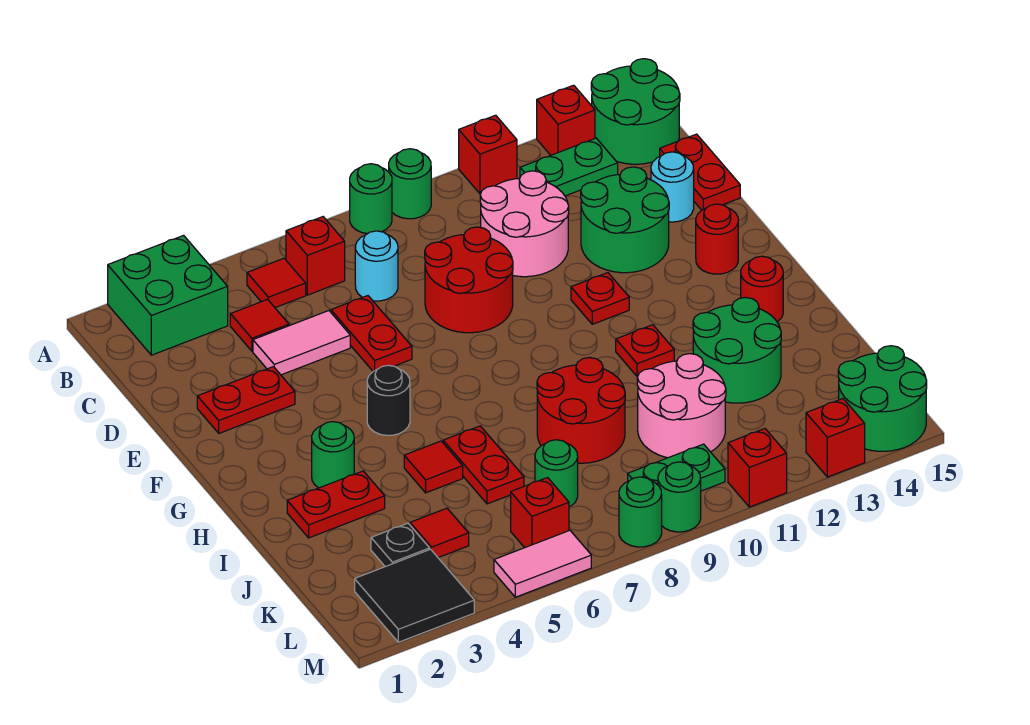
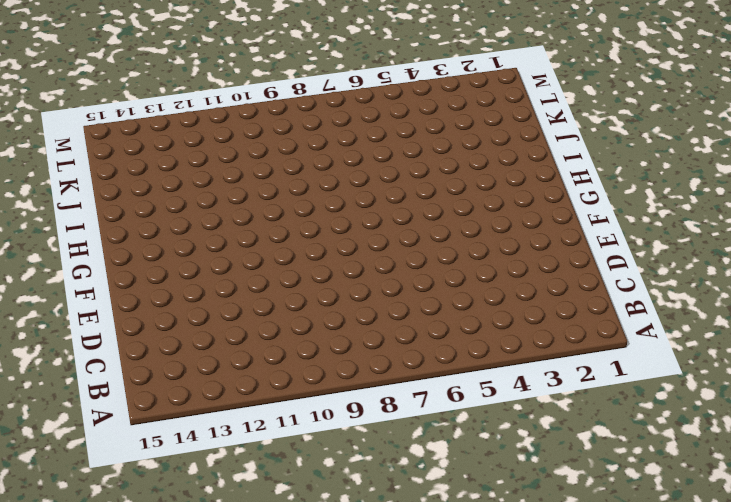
none -> green 2x2 brick [108,235,228,355]
none -> green 1x1 round brick [350,164,392,234]
none -> green 1x1 round brick [389,149,431,219]
none -> red 1x1 brick [459,115,517,194]

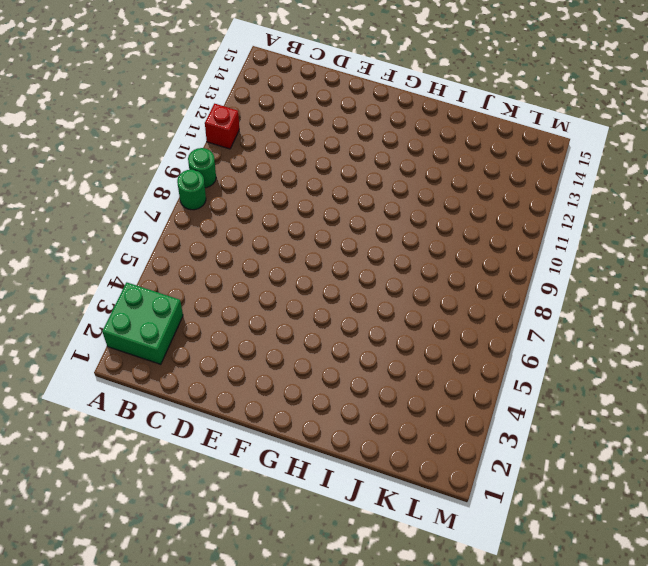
none -> red 1x1 brick [537,85,595,155]
none -> green 2x2 round brick [591,59,680,164]
none -> red 1x1 tile [247,258,306,308]
none -> red 1x1 brick [286,217,345,295]

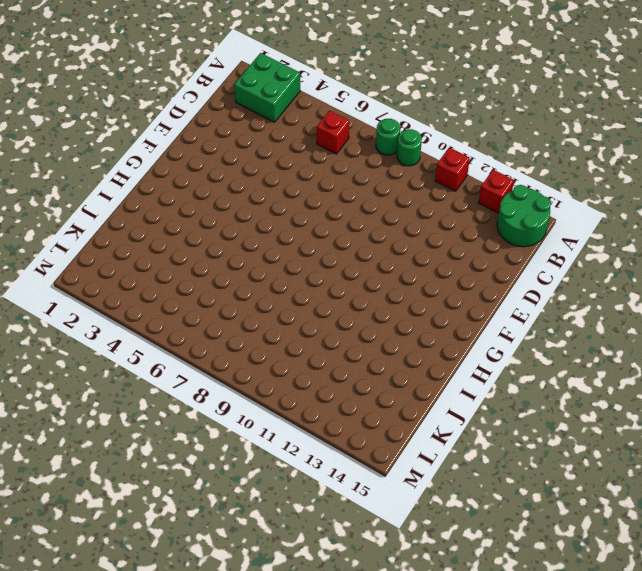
none -> red 1x1 tile [247,258,306,308]
none -> green 1x2 plate [520,138,618,196]
none -> red 1x1 tile [230,299,289,351]
none -> cyan 1x1 round brick [355,231,398,301]

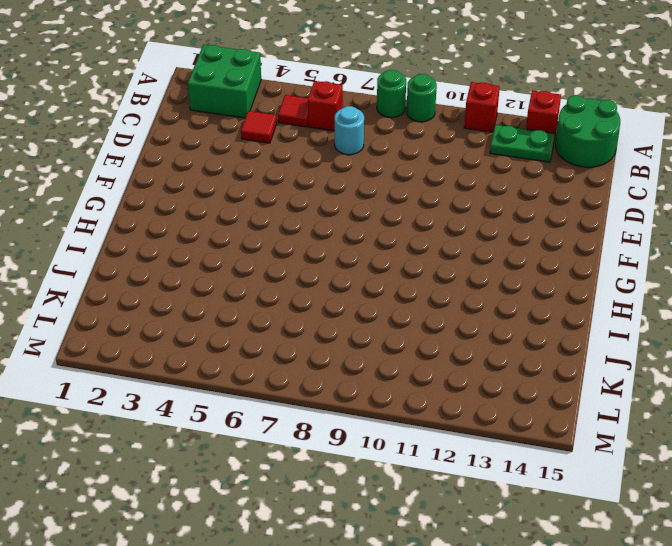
none -> pink 2x2 round brick [480,171,569,277]
none -> red 1x2 plate [660,134,740,210]
none -> pink 1x2 tile [253,311,350,375]
none -> red 1x2 plate [331,296,412,371]

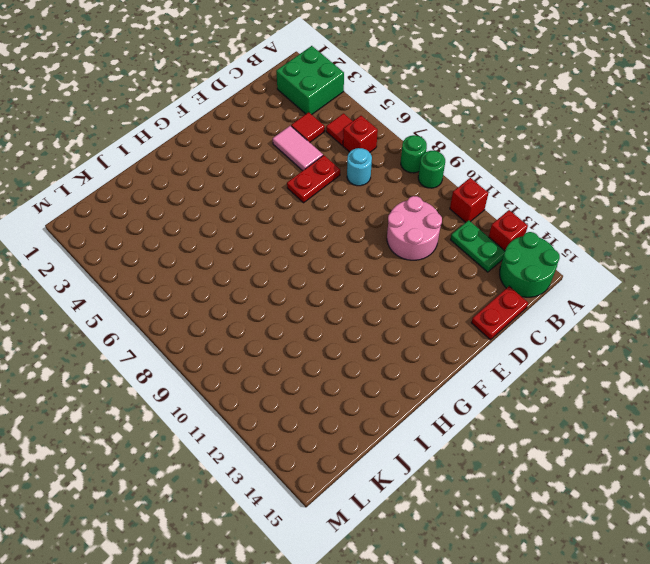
none -> red 2x2 round brick [425,227,513,333]
none -> green 2x2 round brick [581,167,669,273]
none -> cyan 1x1 round brick [651,152,694,222]
none -> red 1x2 plate [197,367,295,433]

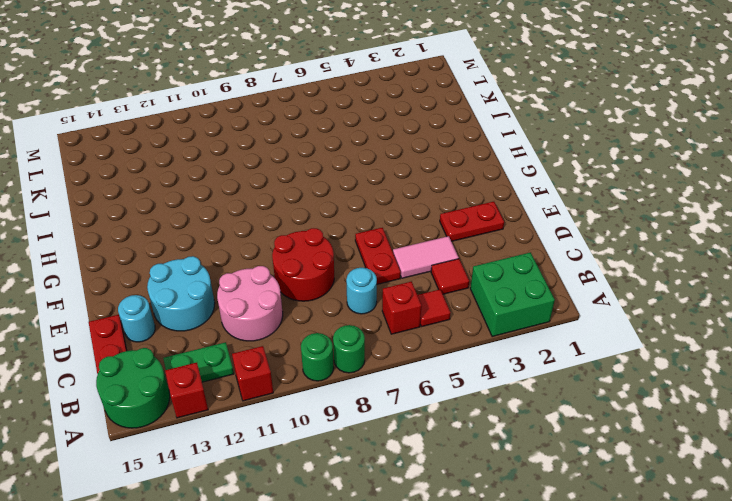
cyan 2x2 round brick [147,256,215,331] -> green 2x2 round brick [581,167,669,273]
none -> red 1x1 plate [571,273,629,324]
none -> red 1x1 round brick [696,204,738,274]
none -> black 1x1 round brick [367,365,410,435]
none -> green 1x1 round brick [312,422,354,488]

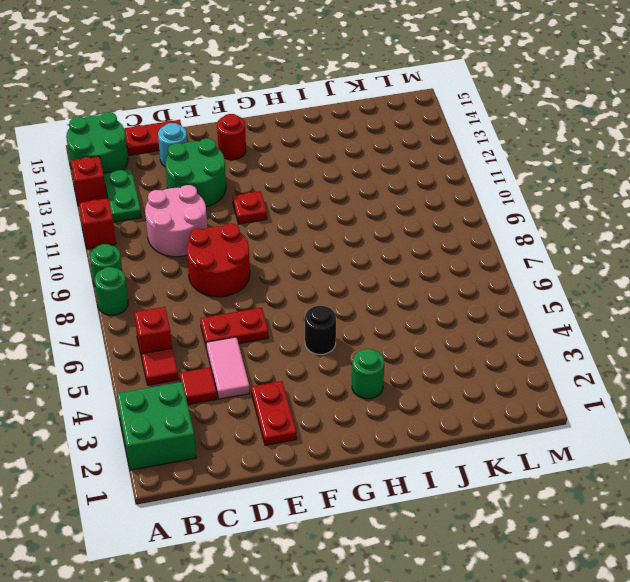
none -> cyan 1x1 round brick [355,231,398,301]
none -> red 1x1 plate [616,325,674,377]
none -> red 1x1 round brick [741,256,783,322]
none -> red 1x2 plate [287,471,385,538]

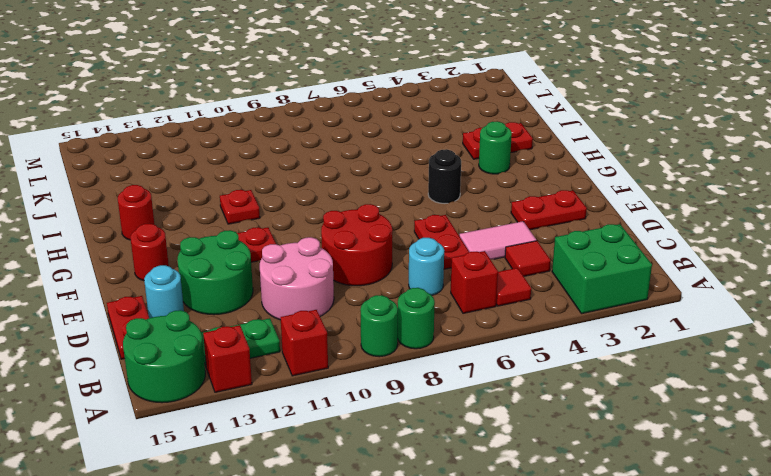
none -> red 1x1 tile [404,441,463,493]
none -> red 1x2 plate [443,426,524,504]
none -> red 2x2 round brick [537,358,625,463]
none -> green 2x2 round brick [693,297,781,403]

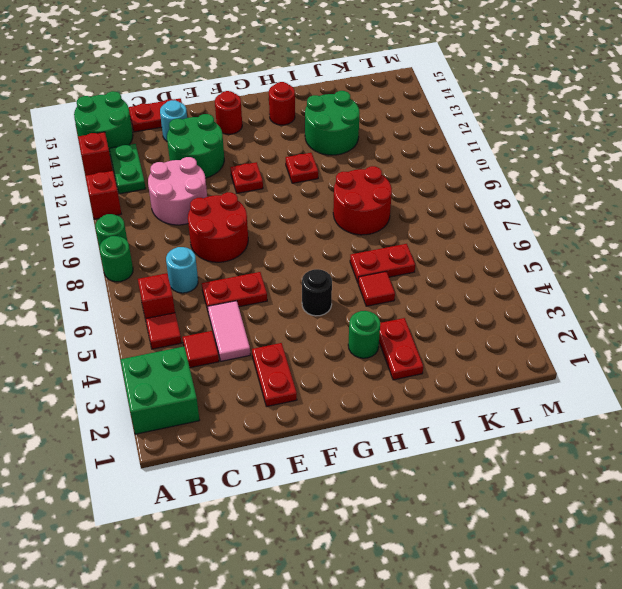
none -> pink 2x2 round brick [637,354,726,458]
none -> black 1x1 plate [371,523,430,567]
none -> red 1x1 tile [410,508,469,558]
none -> green 1x1 round brick [535,440,578,507]

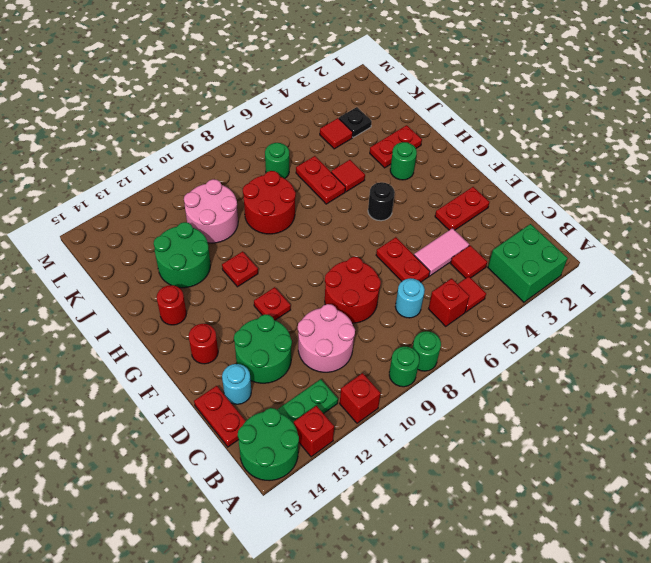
none -> black 2x2 tile [355,549,474,642]
none -> red 1x1 brick [511,478,569,548]
none -> green 1x2 plate [628,444,725,491]
none -> green 2x2 round brick [838,346,927,451]

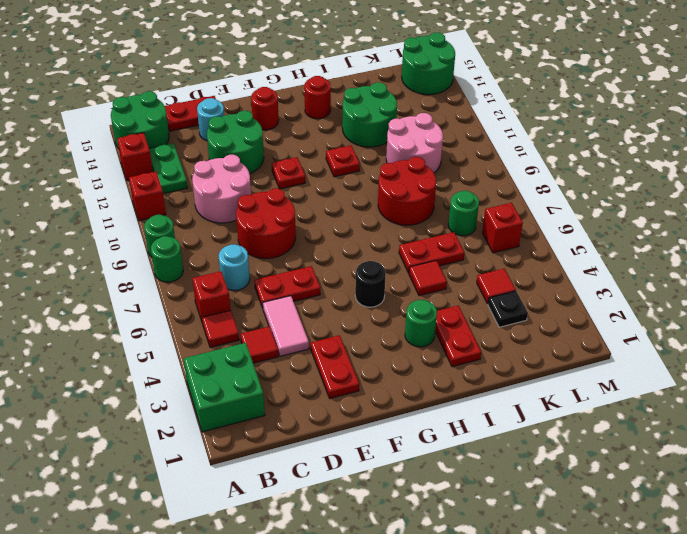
none -> black 2x2 tile [355,549,474,642]
none -> green 1x2 plate [628,444,725,491]
none -> pink 1x2 tile [494,530,591,597]
none -> green 1x1 round brick [619,477,662,547]

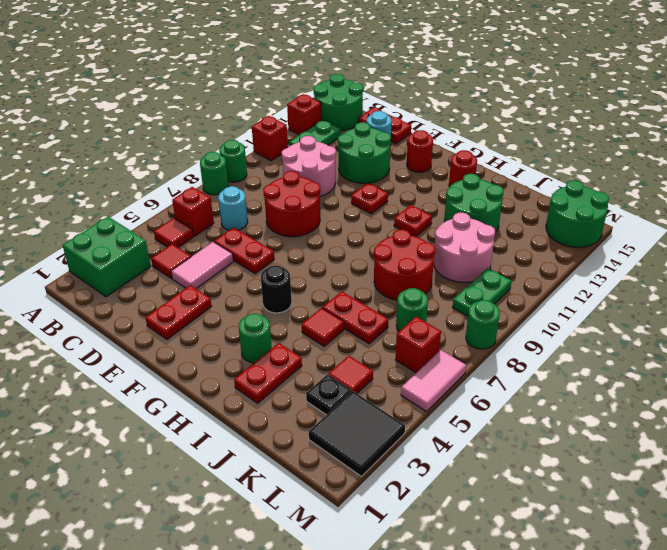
none -> green 1x1 round brick [658,462,701,532]
none -> red 1x1 brick [728,429,787,507]
none -> red 1x1 brick [806,399,865,477]

